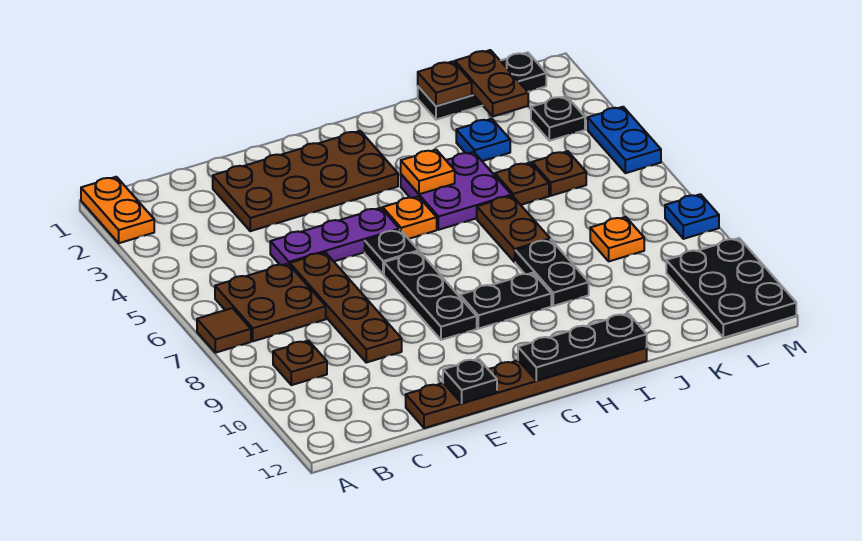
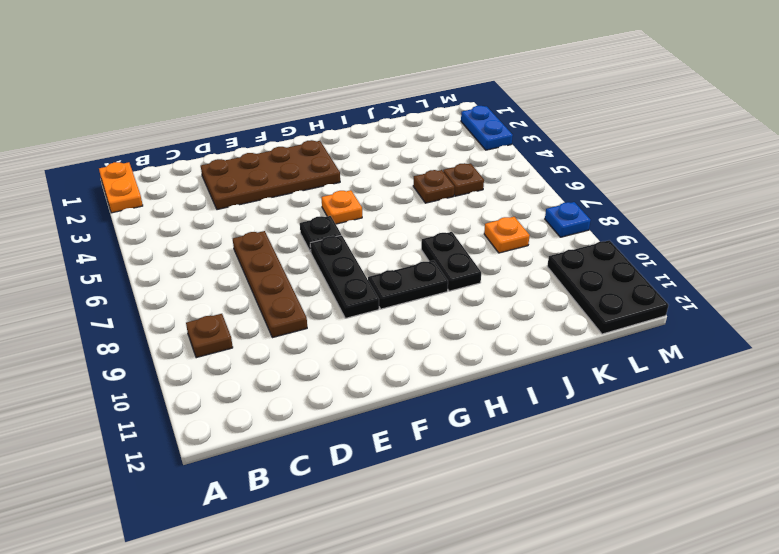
blue 1x2 plate [461,106,513,150] -> blue 1x2 plate moved to [588,107,661,173]
none -> brown 1x1 tile [197,308,251,353]
none -> brown 2x2 plate [215,264,326,341]
none -> purple 1x3 plate [270,208,399,265]

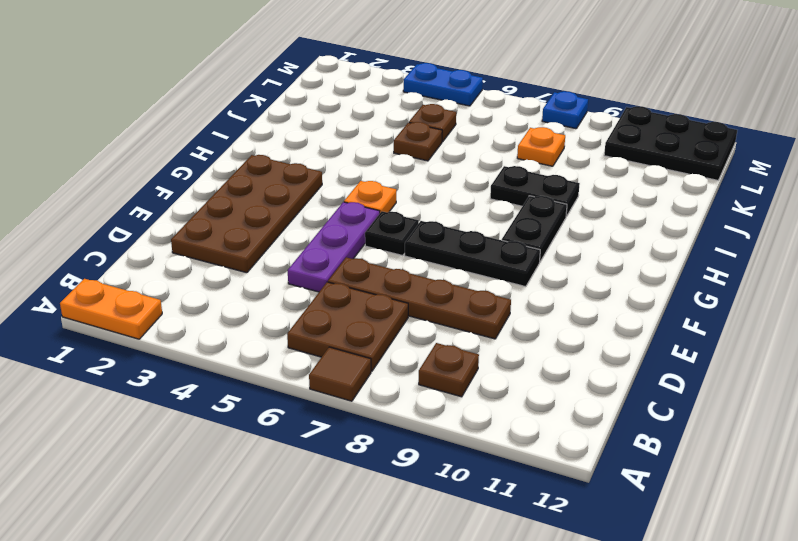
none -> brown 1x6 plate [406,348,647,428]
none -> purple 2x2 plate [401,152,511,230]
none -> brown 1x2 plate [477,196,550,262]

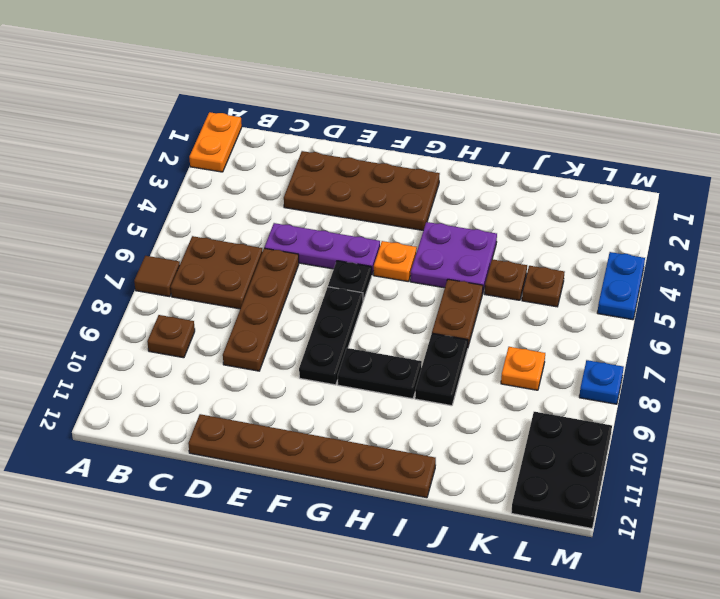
none -> black 1x3 plate [418,52,546,120]
none -> blue 1x1 plate [456,119,510,161]
none -> black 1x1 plate [531,96,585,141]

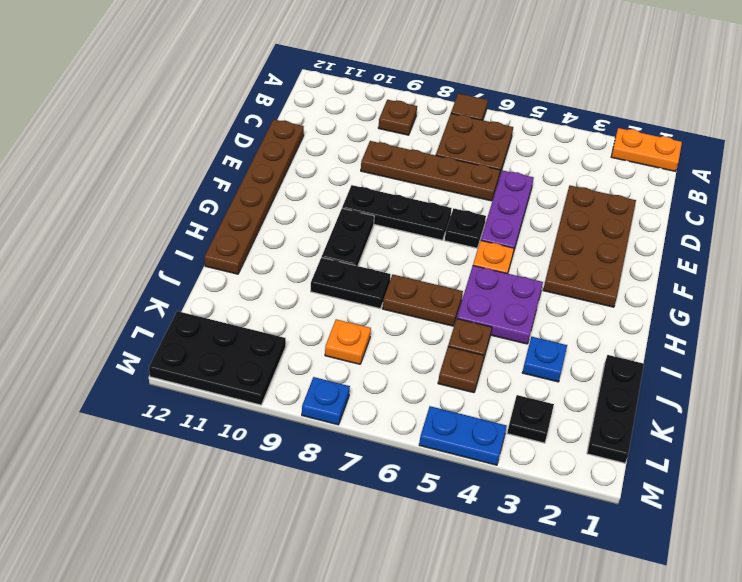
none -> black 1x1 plate [443,359,497,403]
none -> black 1x3 plate [518,314,647,381]
none -> orange 1x1 plate [401,150,455,194]

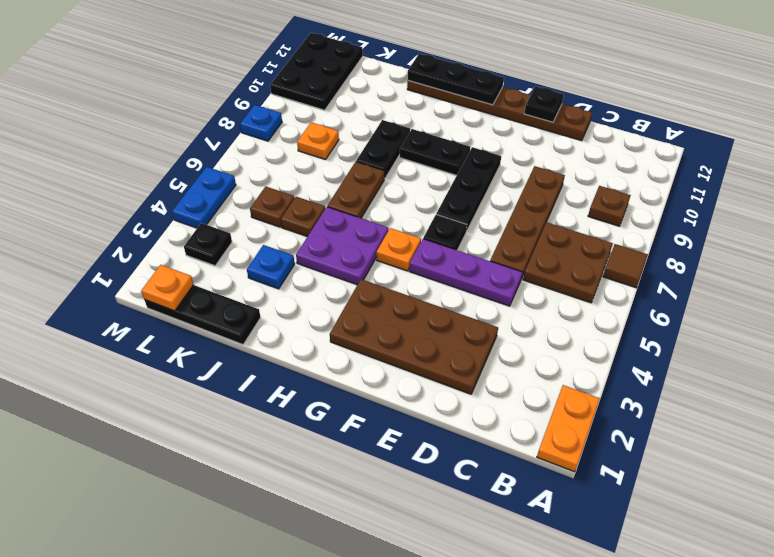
orange 1x1 plate [141,265,194,311] -> orange 1x1 plate moved to [401,150,455,194]
none -> brown 1x1 plate [418,61,472,106]
none -> brown 1x2 plate [455,50,528,116]

